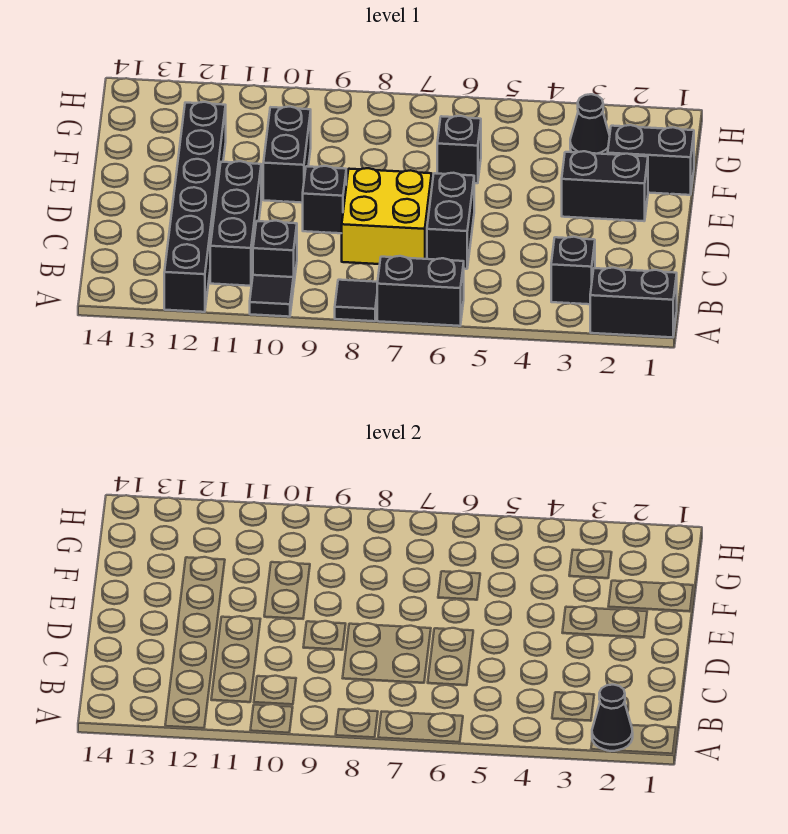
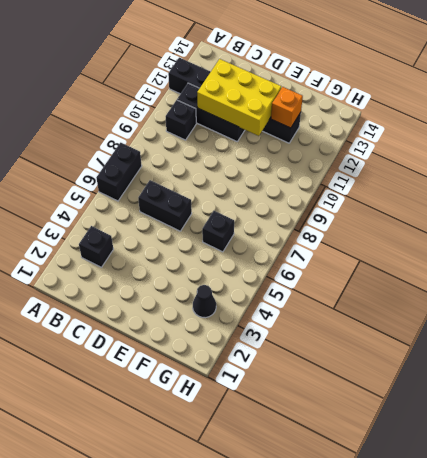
yellow 2x3 brick [197,59,281,136] -> none
orange 1x1 brick [271,87,303,128] -> none
none -> black 1x2 brick [590,268,677,337]
none -> black 1x1 tile [335,280,378,321]
none -> black 1x1 tile [250,275,293,317]

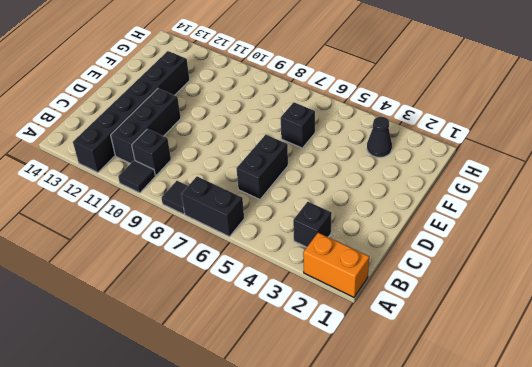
orange 1x2 brick [303,233,369,297] -> black 1x2 brick [590,268,677,337]
none -> yellow 2x2 brick [342,168,432,264]
none -> black 1x1 brick [303,166,346,233]
none -> black 1x2 brick [562,151,648,221]

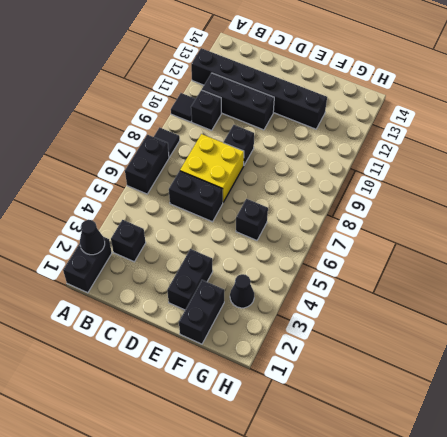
none -> black 1x2 brick [263,107,311,203]

